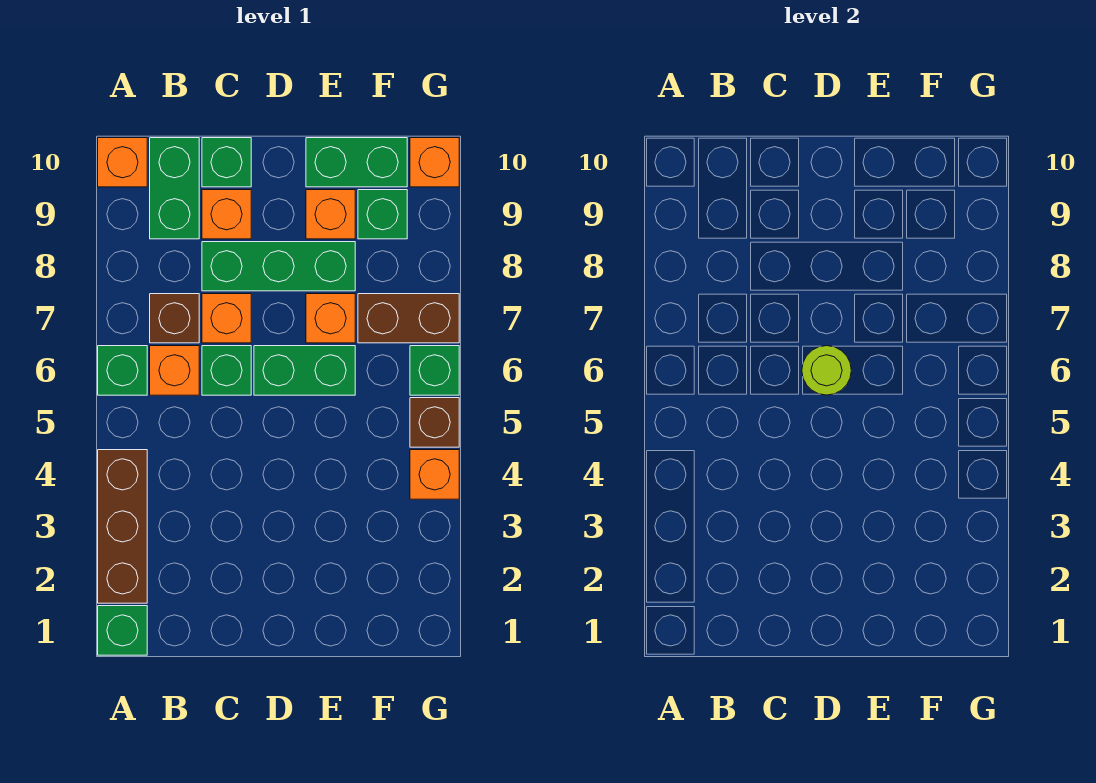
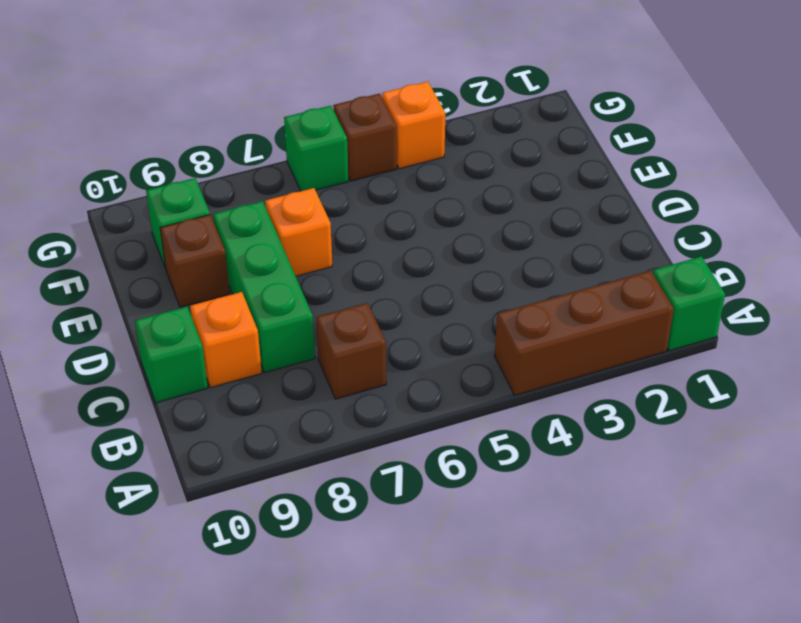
brown 1x1 brick [160,215,230,307] -> orange 1x1 brick [306,190,355,239]
none -> green 1x1 brick [98,346,147,395]
none -> orange 1x1 brick [98,138,147,187]
none -> orange 1x1 brick [150,346,199,395]

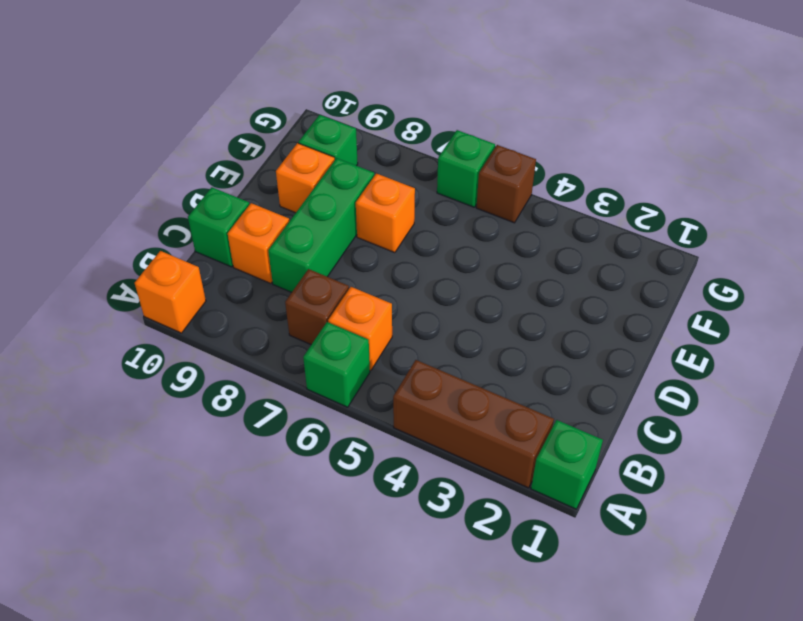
none -> green 1x2 brick [150,138,199,239]
none -> green 1x1 brick [202,346,251,395]
none -> orange 1x1 brick [202,294,251,343]

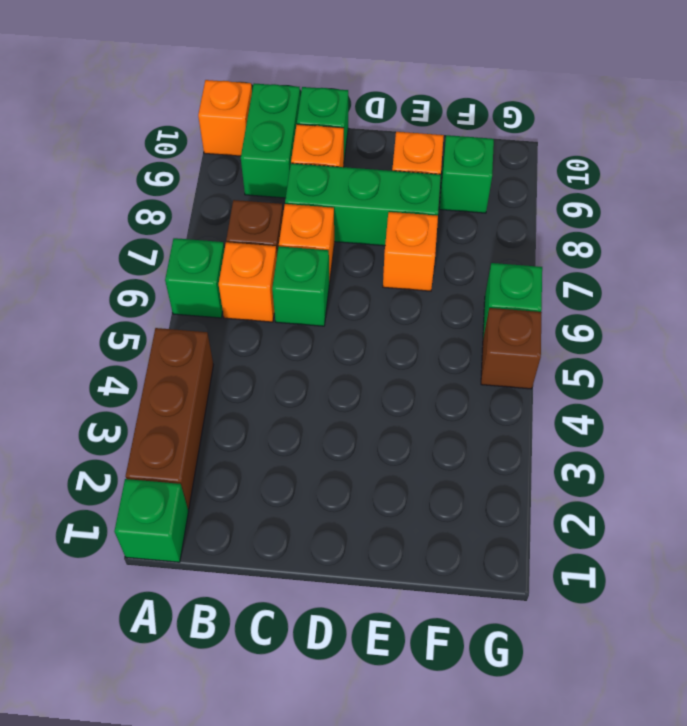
none -> green 1x2 brick [254,346,355,395]
none -> green 1x2 brick [306,138,407,187]
none -> brown 1x2 brick [358,294,459,343]

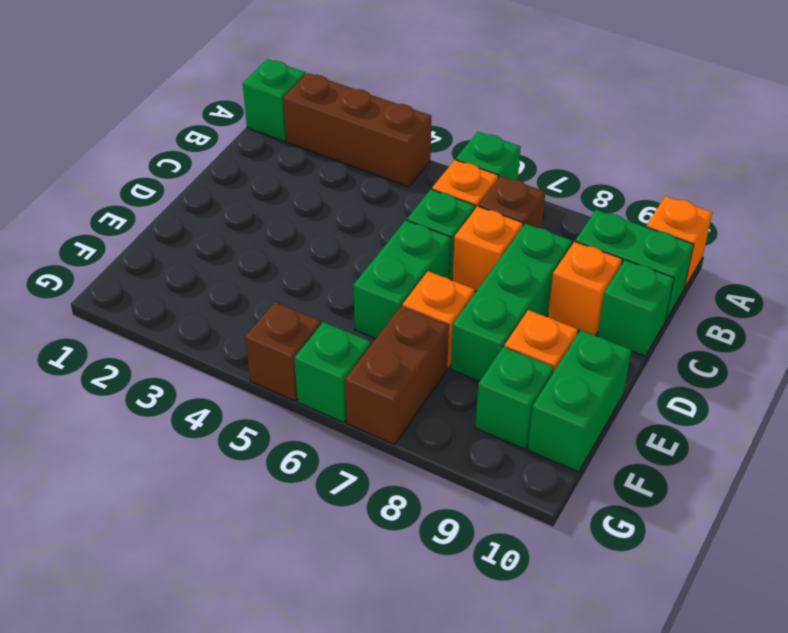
none -> orange 1x1 brick [410,450,459,499]
none -> orange 1x1 brick [410,138,459,187]
none -> lime 1x1 round brick [802,346,851,395]

